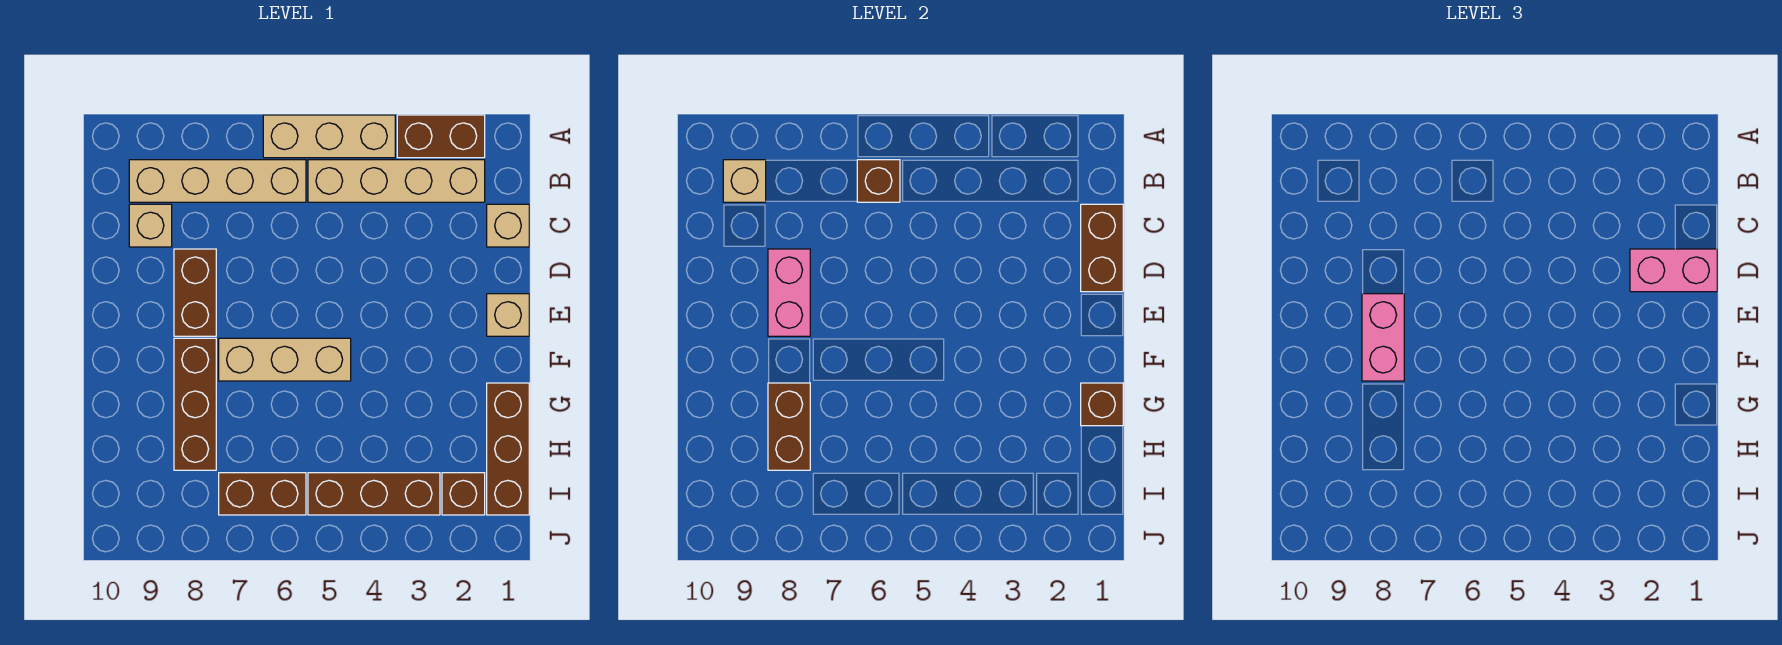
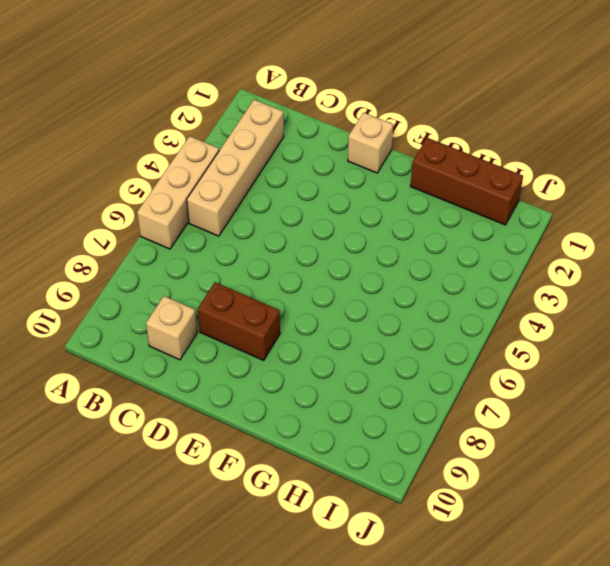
none -> brown 1x2 brick [397,115,485,158]
none -> tan 1x4 brick [129,160,306,202]
none -> tan 1x1 brick [487,204,529,247]

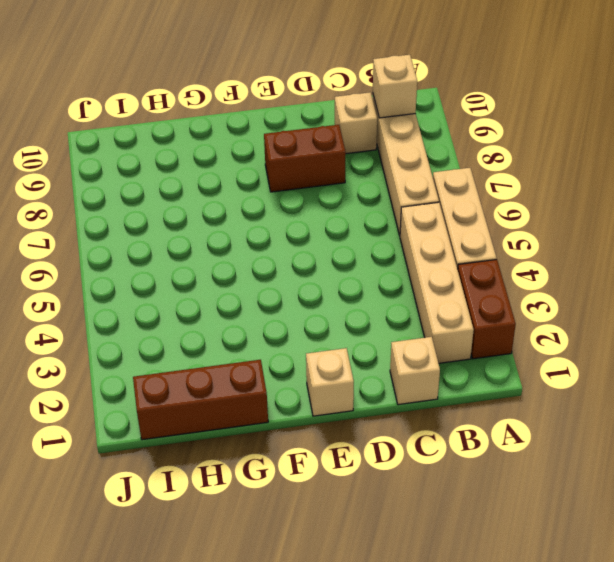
none -> tan 1x3 brick [219,338,351,381]
none -> brown 1x3 brick [174,338,216,470]
none -> brown 1x1 brick [442,473,485,515]

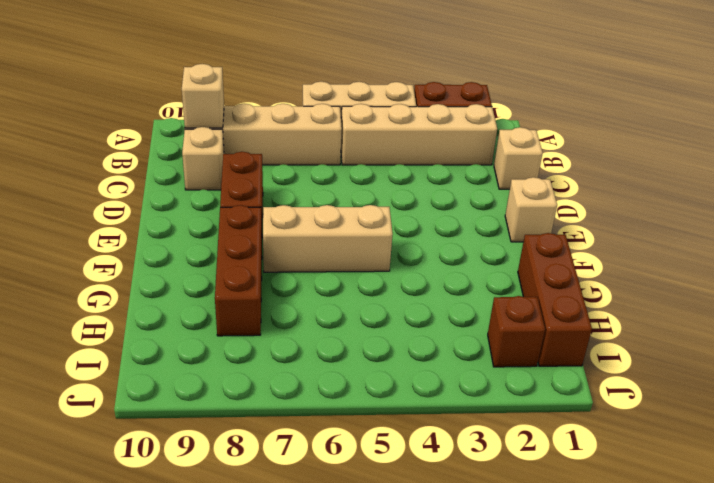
none -> brown 1x3 brick [308,473,440,515]
none -> brown 1x2 brick [219,473,306,515]
none -> brown 1x1 brick [857,160,900,202]

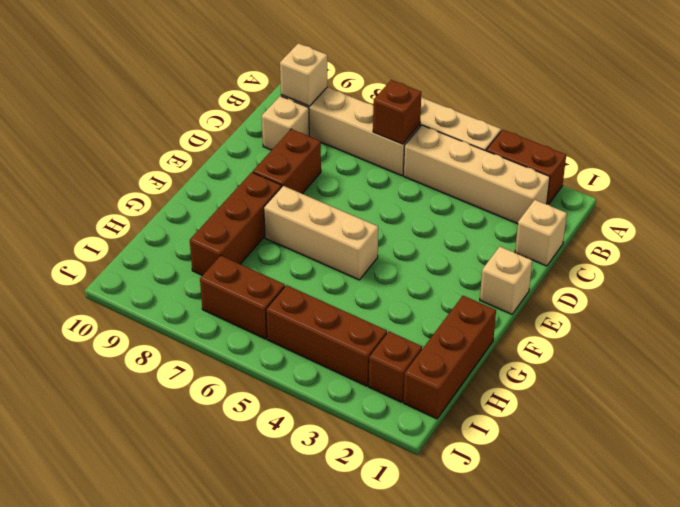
none -> brown 1x2 brick [1081,204,1123,292]
none -> pink 1x2 brick [768,249,810,336]
none -> brown 1x1 brick [1081,383,1123,426]

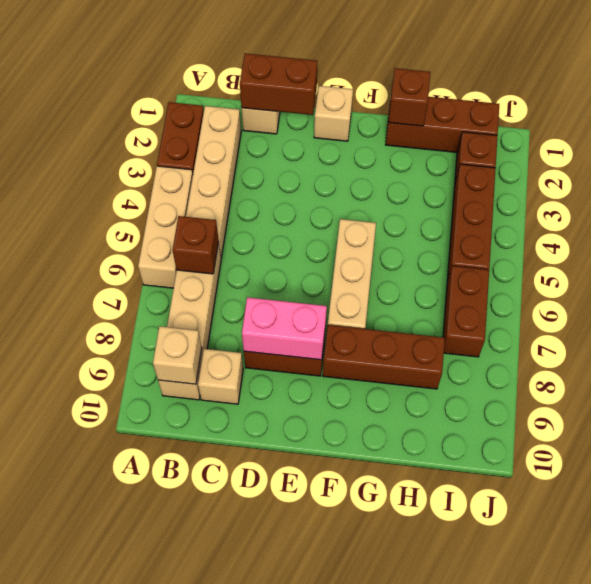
none -> brown 1x2 brick [768,383,810,470]
none -> pink 1x2 brick [1630,249,1717,292]
none -> pink 1x2 brick [1362,294,1404,381]

